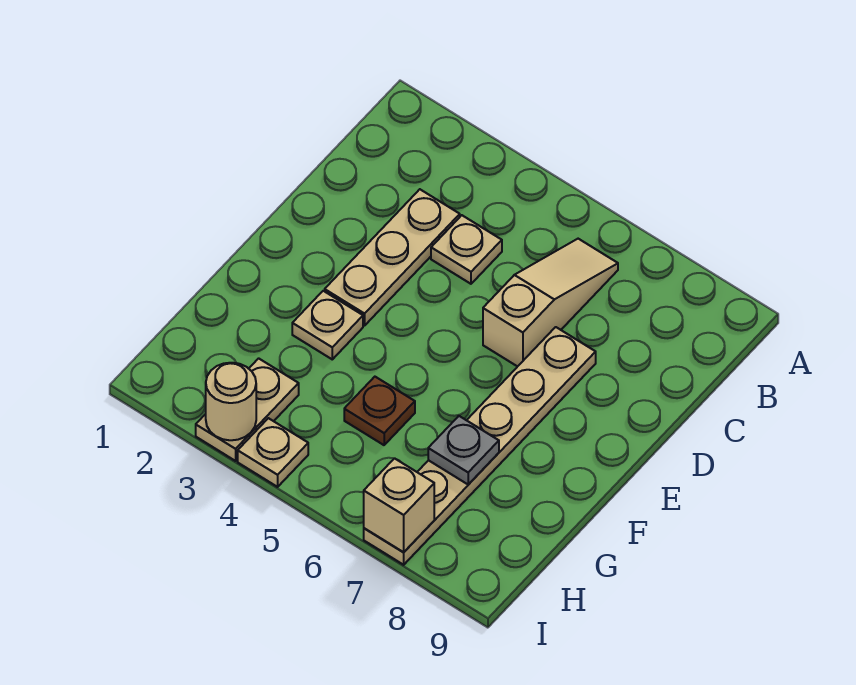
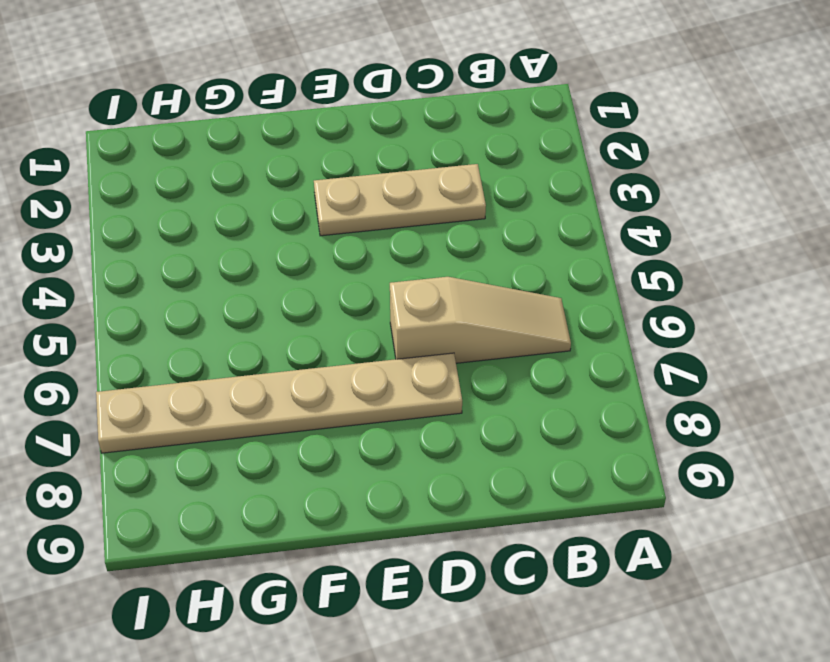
none -> tan 1x1 plate [431,215,502,284]
none -> tan 1x1 plate [292,291,363,359]

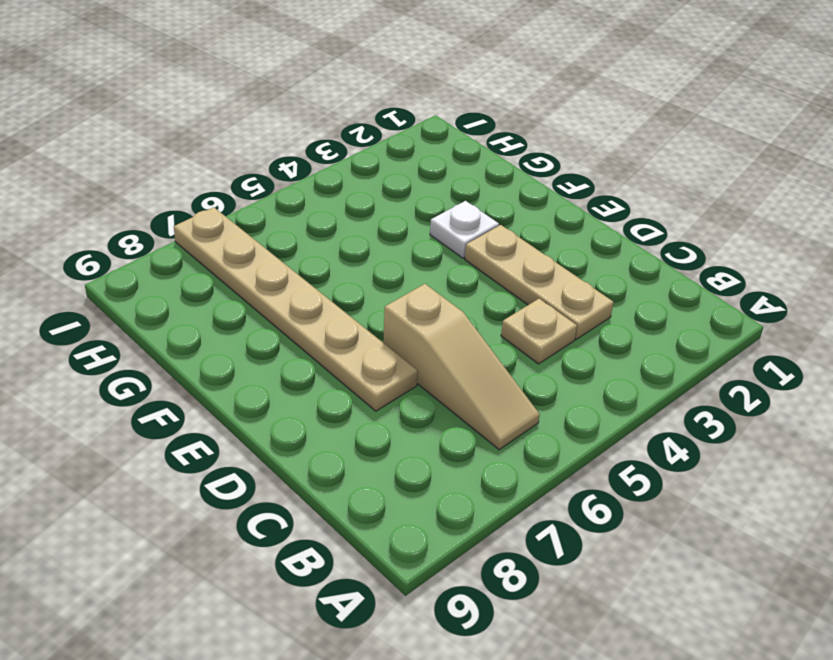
white 1x1 plate [430,201,499,258] -> tan 1x1 plate [292,291,363,359]
none -> brown 1x1 plate [344,377,415,445]
none -> tan 1x2 plate [196,358,299,461]

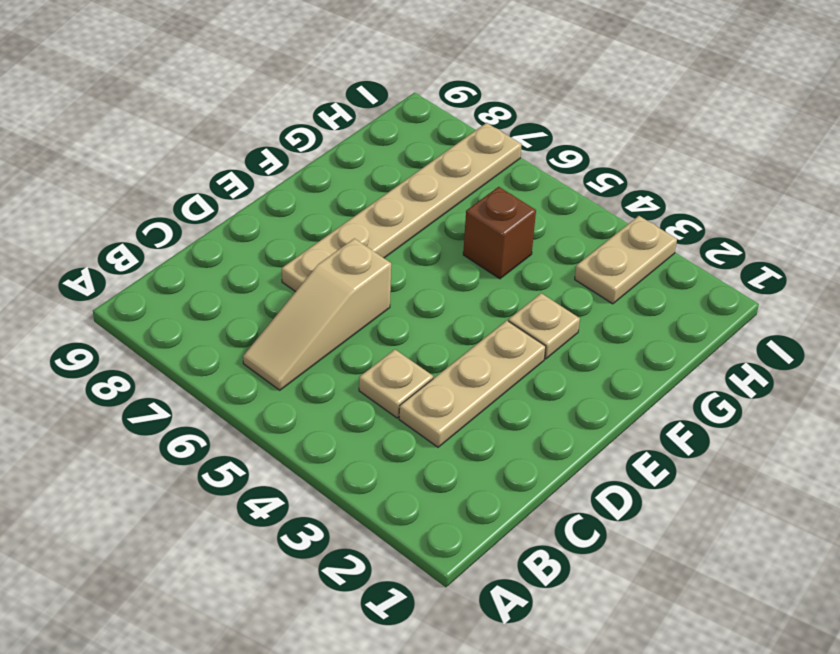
brown 1x1 brick [463,187,536,279] -> brown 1x1 plate [344,377,415,445]
none -> tan 1x1 plate [238,418,308,487]
none -> grey 1x1 plate [428,416,499,485]

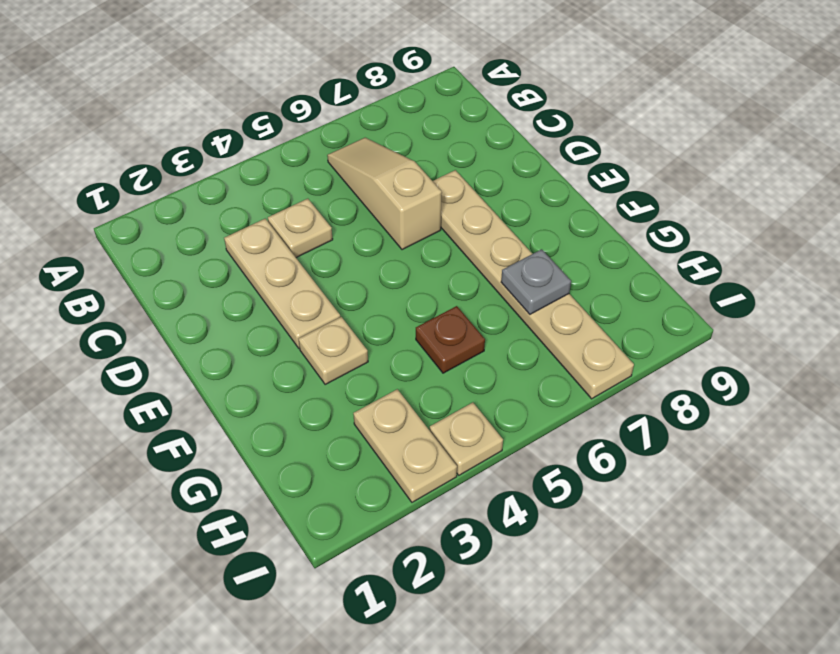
none -> tan 1x1 round brick [206,363,256,440]
none -> tan 1x1 brick [364,458,434,552]

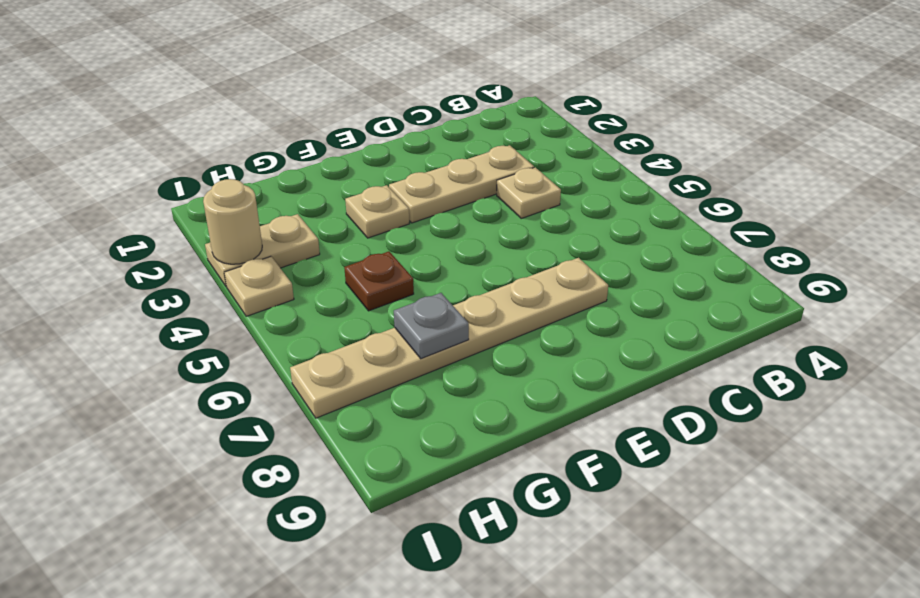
none -> tan 1x3 slope [483,239,618,367]
none -> tan 1x1 brick [364,458,434,552]

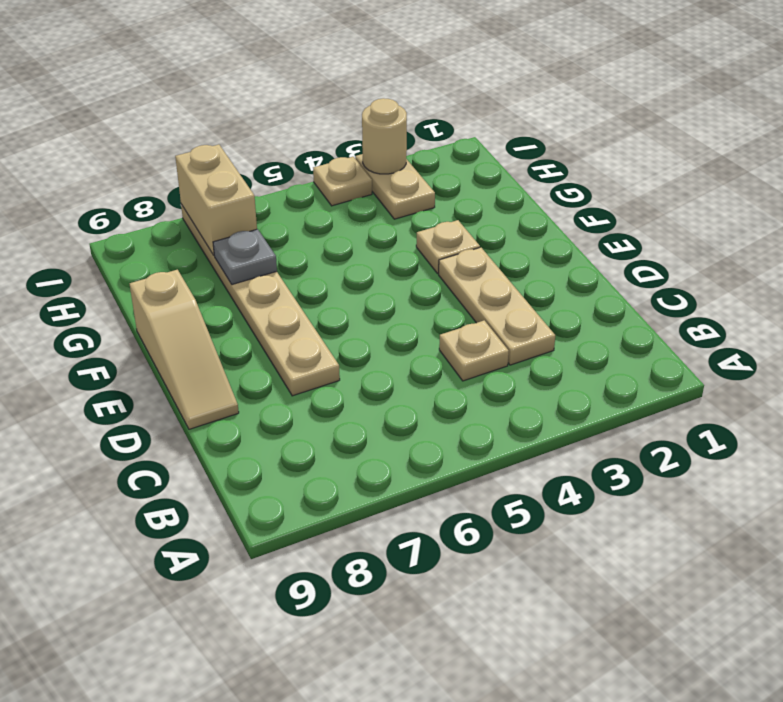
tan 1x3 slope [130,270,239,429] -> tan 1x3 slope moved to [483,239,618,367]
tan 1x2 brick [175,145,257,255] -> tan 1x1 brick [364,458,434,552]
none -> brown 1x1 plate [344,377,415,445]

